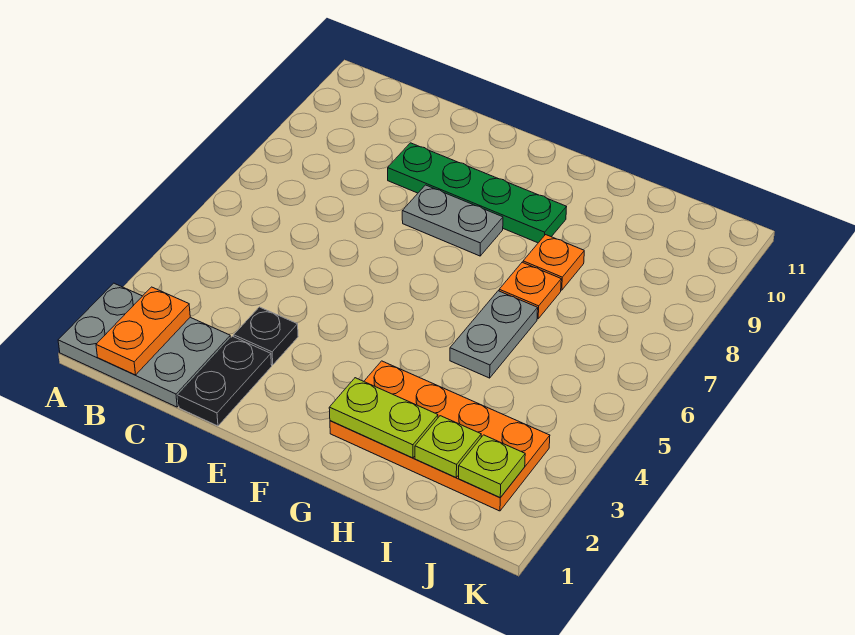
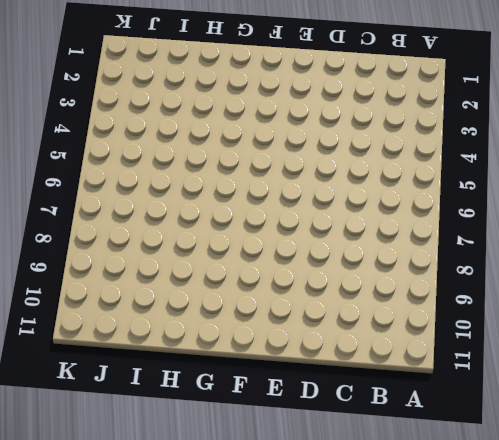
none -> grey 2x3 plate [58,283,231,407]
none -> black 1x2 plate [178,336,272,426]
none -> black 1x1 plate [234,307,298,365]

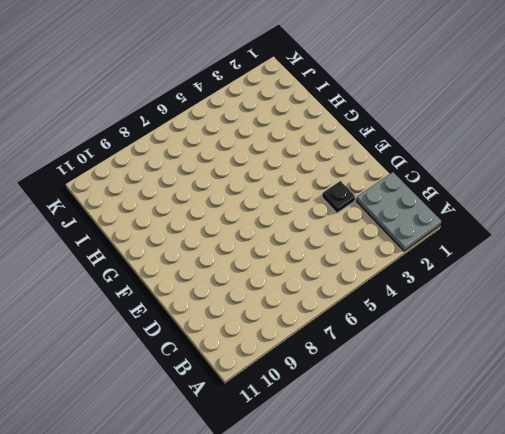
none -> black 1x2 plate [178,336,272,426]
none -> green 1x4 plate [388,143,566,243]
none -> grey 1x2 plate [402,185,503,256]

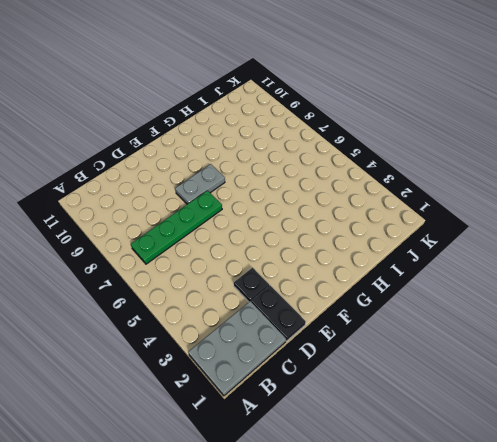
green 1x4 plate [131,191,222,264] -> green 1x4 plate moved to [388,143,566,243]
none -> orange 2x4 plate [330,361,550,511]
none -> grey 1x2 plate [450,291,538,378]
none -> orange 1x1 plate [499,262,561,319]

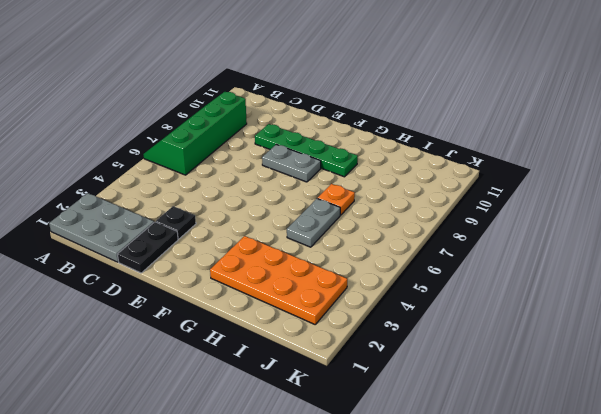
green 2x4 slope [143,92,247,175] -> none
none -> orange 1x1 plate [523,235,584,290]
none -> orange 1x2 plate [96,287,190,375]
none -> lime 1x2 plate [329,378,438,458]

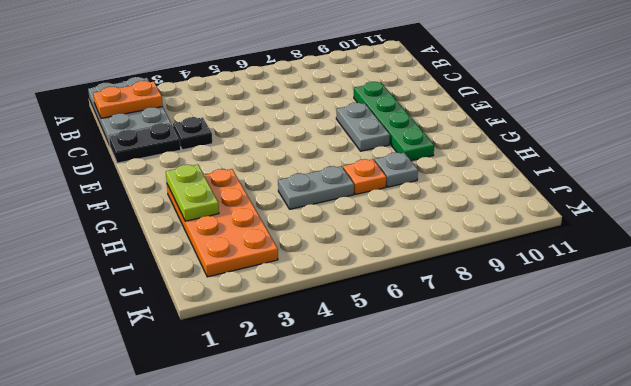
grey 1x1 plate [375,152,418,187] -> orange 1x1 plate [523,235,584,290]
none -> lime 1x1 plate [415,416,481,478]
none -> lime 1x1 plate [459,435,525,498]

